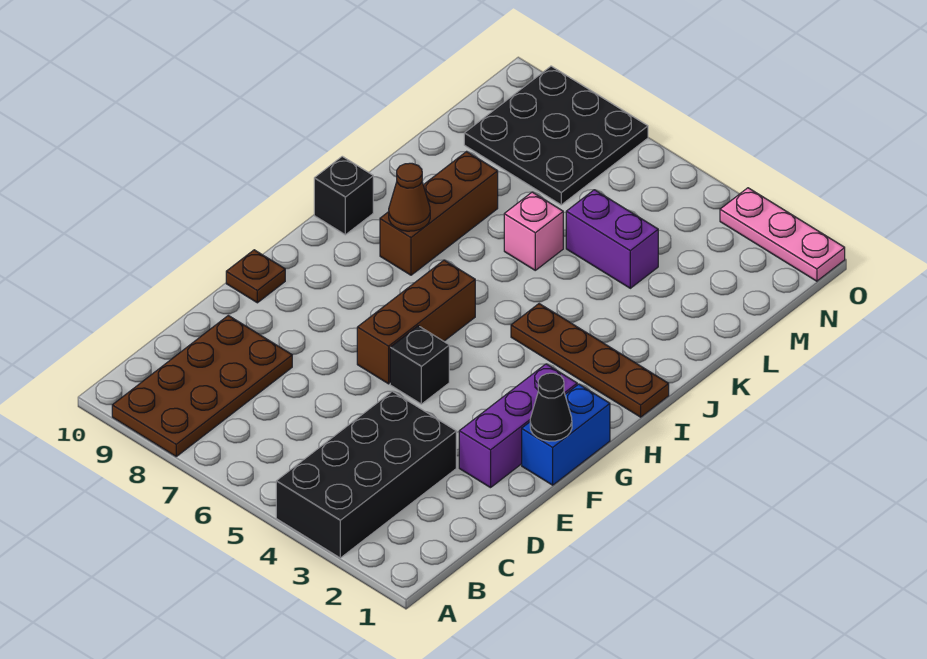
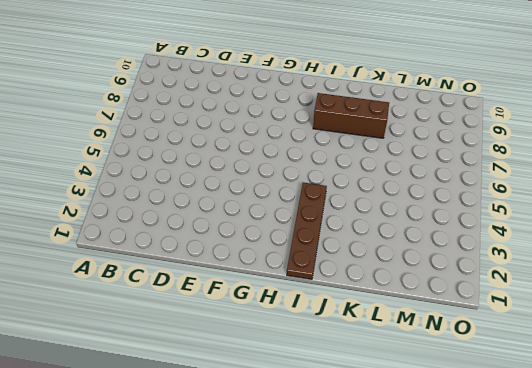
none -> black 2x4 brick [276,391,456,558]
none -> brown 2x4 plate [112,315,292,456]
none -> purple 1x3 brick [459,364,577,488]

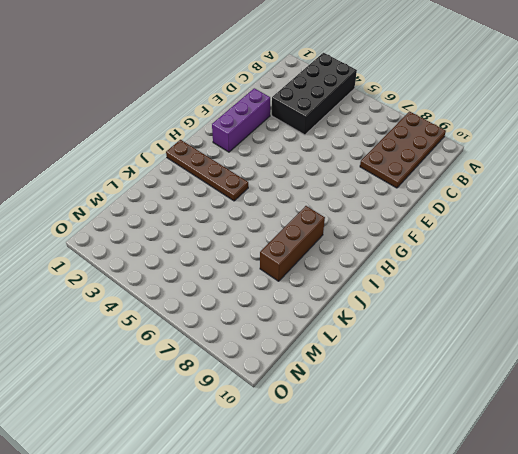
none -> blue 1x2 brick [522,384,610,485]
none -> black 1x1 brick [390,326,449,404]
none -> brown 1x3 brick [357,260,475,384]

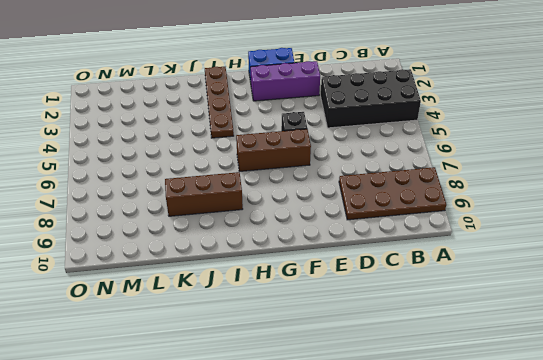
none -> brown 1x1 plate [226,250,285,303]
none -> black 1x1 brick [314,156,373,235]
none -> pink 1x1 brick [504,192,563,270]

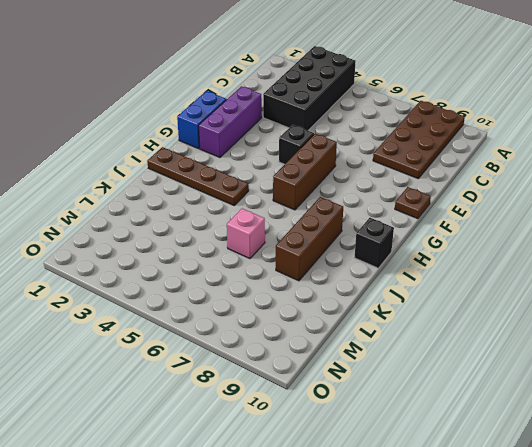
none -> purple 1x2 brick [566,190,658,288]
none -> black 3x3 plate [464,66,648,205]
none -> pink 1x3 plate [720,188,845,281]

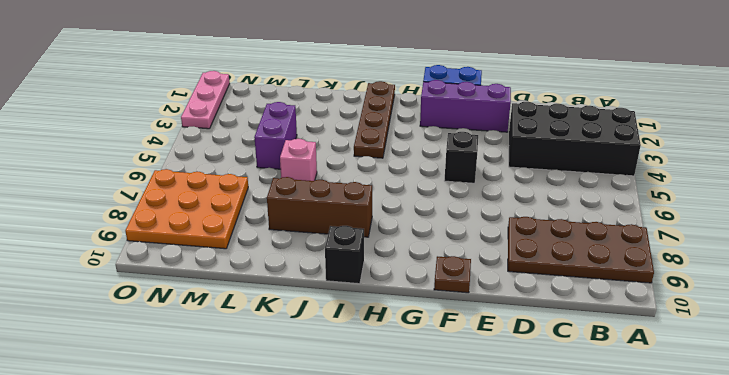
orange 3x3 plate [125,169,248,249] -> black 3x3 plate [464,66,648,205]
none -> brown 1x3 brick [357,260,475,384]
none -> black 1x1 cone [530,373,572,441]
none -> brown 1x1 cone [389,163,430,231]

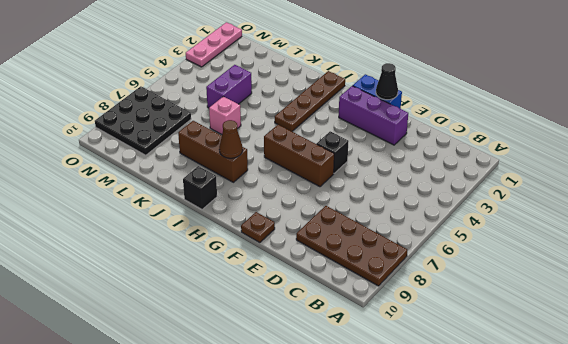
none -> black 2x4 brick [276,391,456,558]

